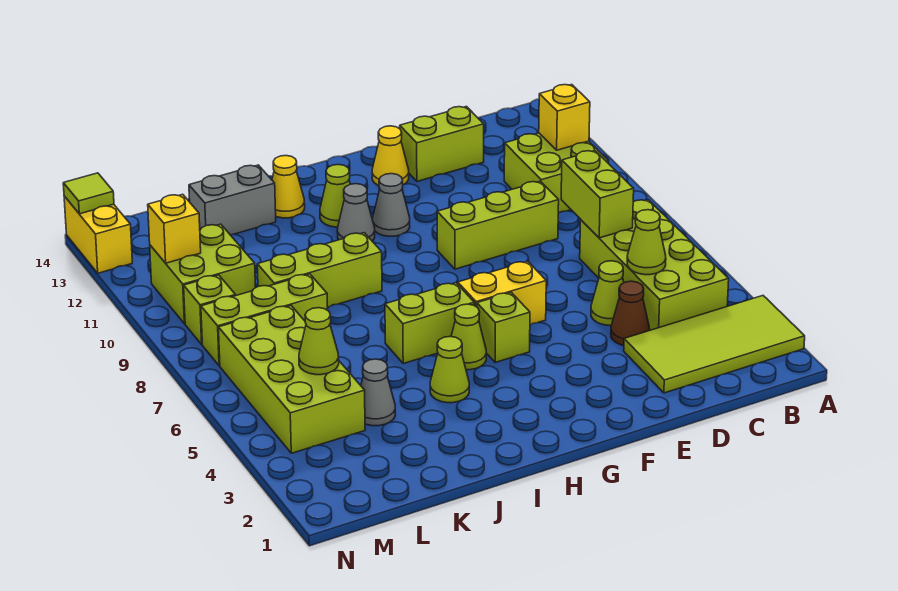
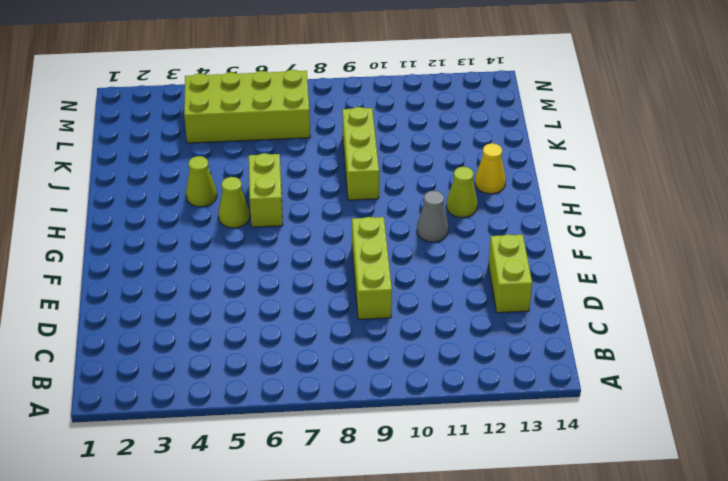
none -> lime 2x4 tile [624,296,805,393]
none -> lime 2x4 brick [580,200,729,330]
none -> lime 2x2 brick [504,133,608,213]
none -> brown 1x1 cone [611,281,650,346]

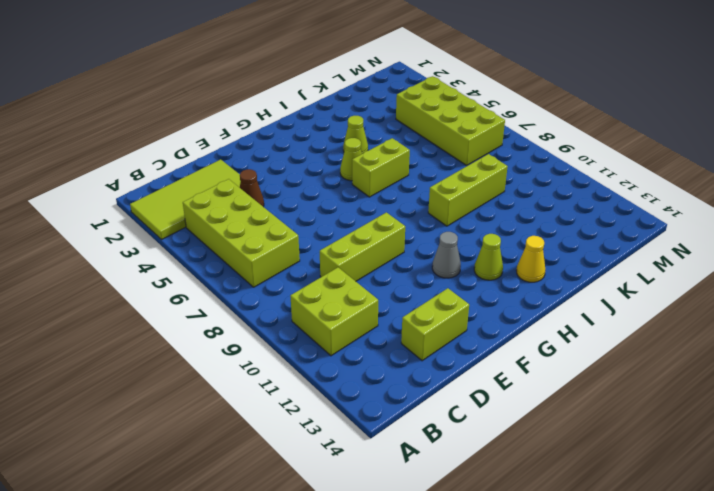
none -> lime 1x1 cone [591,261,624,325]
none -> yellow 1x2 brick [458,261,546,325]
none -> yellow 1x1 cone [372,126,409,185]
none -> lime 1x1 brick [477,292,530,362]

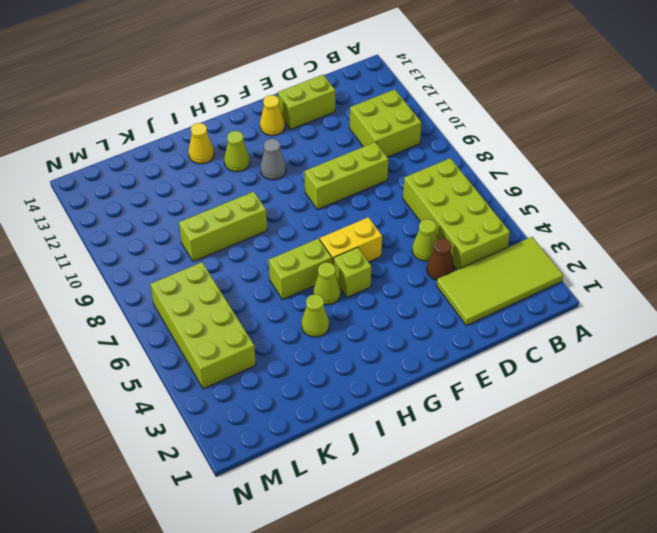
none -> grey 1x1 cone [337,184,375,241]
none -> grey 1x2 brick [189,165,276,235]
none -> grey 1x1 cone [361,359,395,426]
none -> lime 1x3 brick [201,274,328,366]

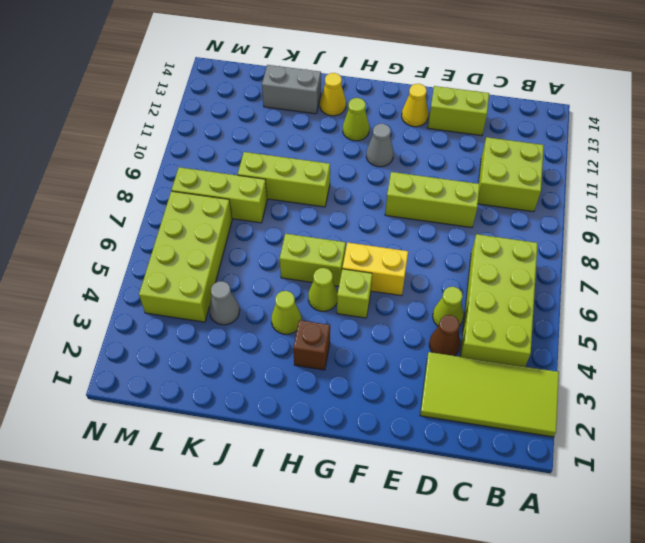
brown 1x1 brick [293,320,330,370] -> none
none -> grey 1x1 cone [337,184,375,241]
none -> lime 2x2 brick [150,224,255,324]
none -> lime 1x1 brick [184,275,236,344]
none -> yellow 1x2 brick [64,196,132,273]

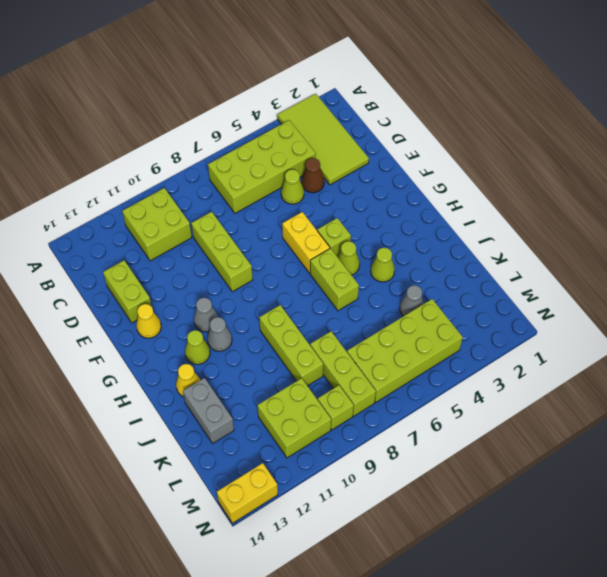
none -> yellow 1x1 brick [539,85,590,150]
none -> lime 1x1 cone [627,210,666,275]
none -> lime 1x2 brick [561,151,634,238]
none -> lime 1x1 cone [299,308,339,375]

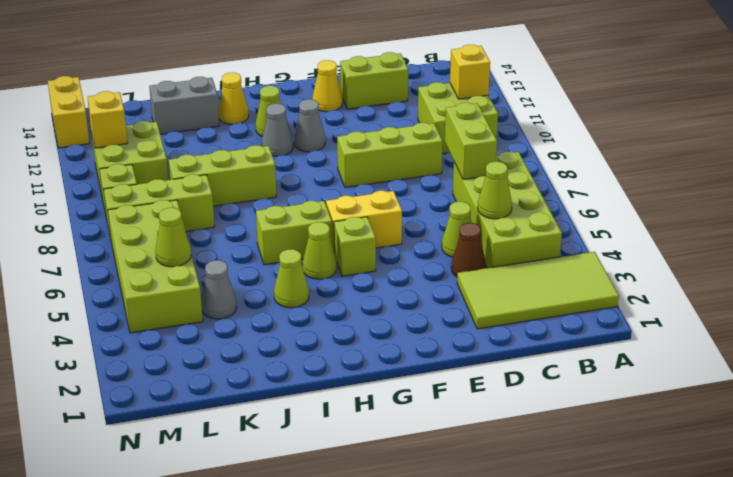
none -> lime 1x1 tile [63,173,114,214]

